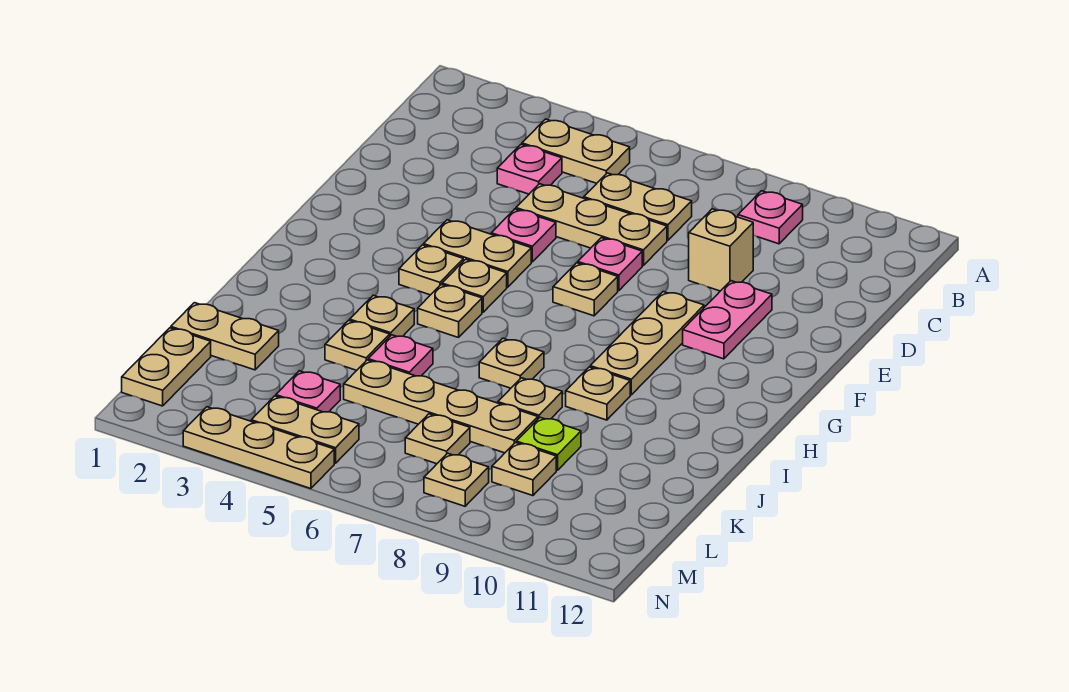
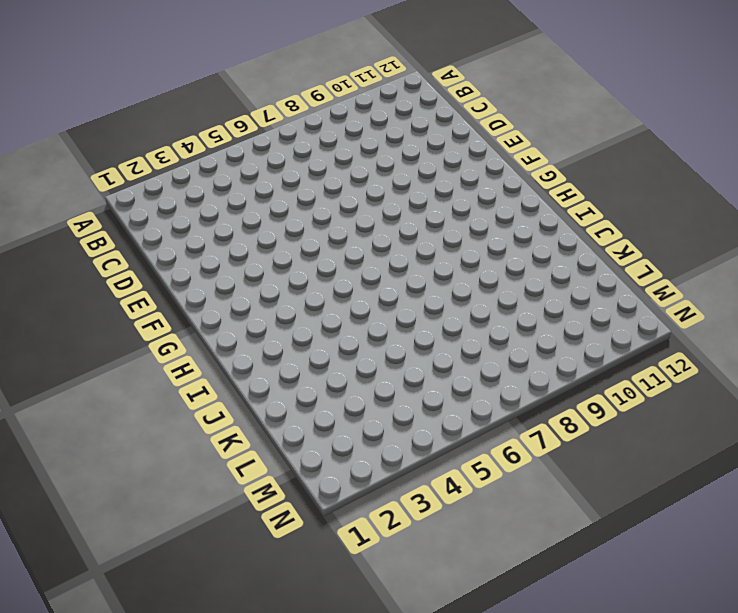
none -> tan 1x2 plate [522,119,630,183]
none -> pink 1x1 plate [738,191,803,244]
none -> pink 1x1 plate [497,144,562,194]
none -> tan 1x2 plate [584,173,692,240]

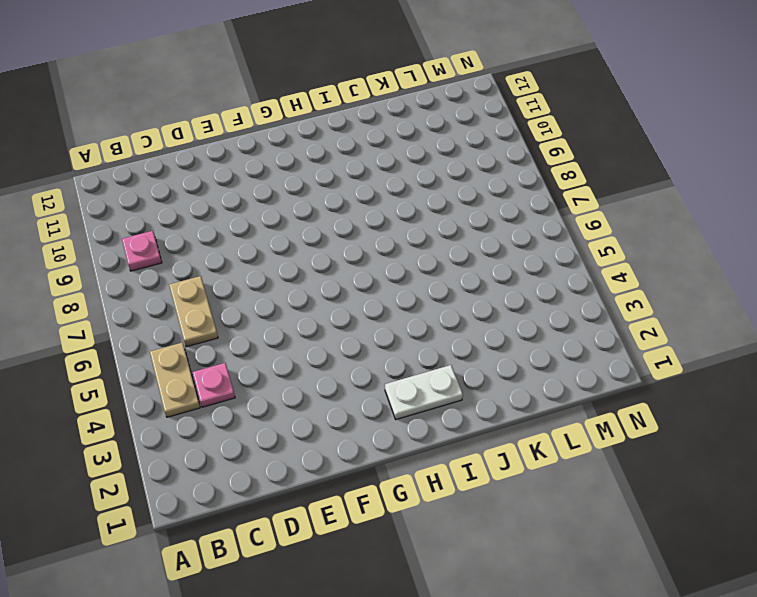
white 1x2 plate [385,365,463,419] -> none
none -> tan 1x3 plate [516,184,667,266]
none -> tan 1x1 brick [689,209,753,291]
none -> pink 1x1 plate [491,209,556,262]
none -> pink 1x1 plate [578,238,642,291]

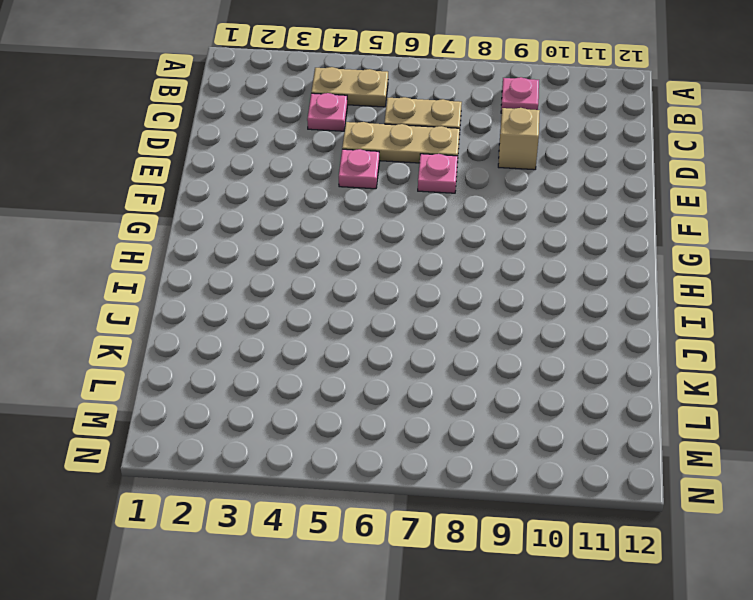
none -> pink 1x2 plate [683,281,772,359]
none -> tan 1x2 plate [424,220,531,287]
none -> tan 1x1 plate [553,263,618,316]
none -> tan 1x3 plate [590,292,704,395]

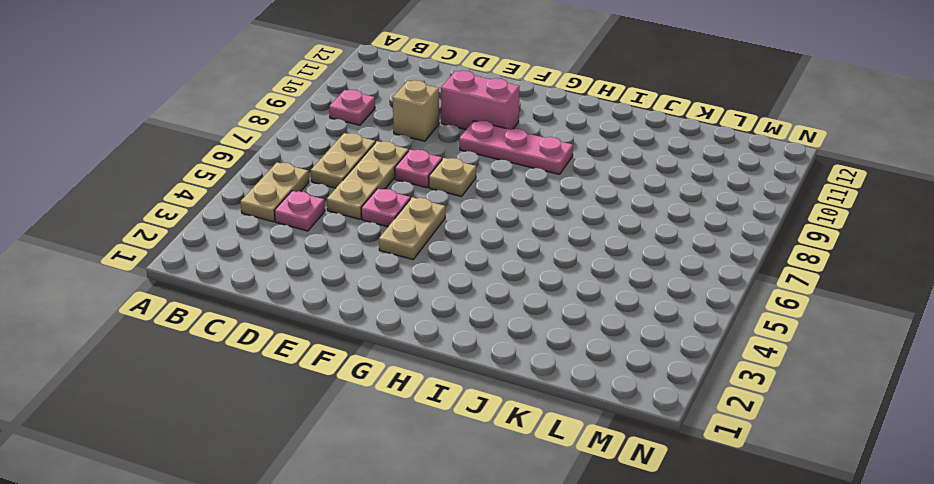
pink 1x2 brick [441,71,519,130] -> pink 1x2 plate [683,281,772,359]
pink 1x3 plate [459,121,573,174] -> tan 1x3 plate [590,292,704,395]
none -> tan 1x1 plate [399,245,463,295]
none -> tan 1x1 plate [442,259,507,312]
none -> tan 1x1 plate [418,285,482,337]
none -> tan 1x1 plate [350,295,414,336]

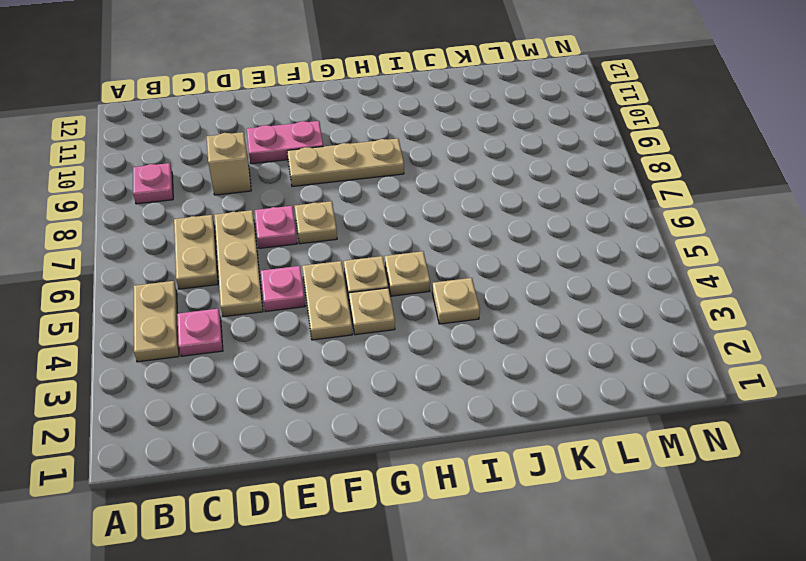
none -> tan 1x1 plate [479,338,544,388]
none -> tan 1x1 plate [566,367,630,420]
none -> tan 1x1 plate [325,320,390,370]
none -> pink 1x1 plate [368,335,433,376]

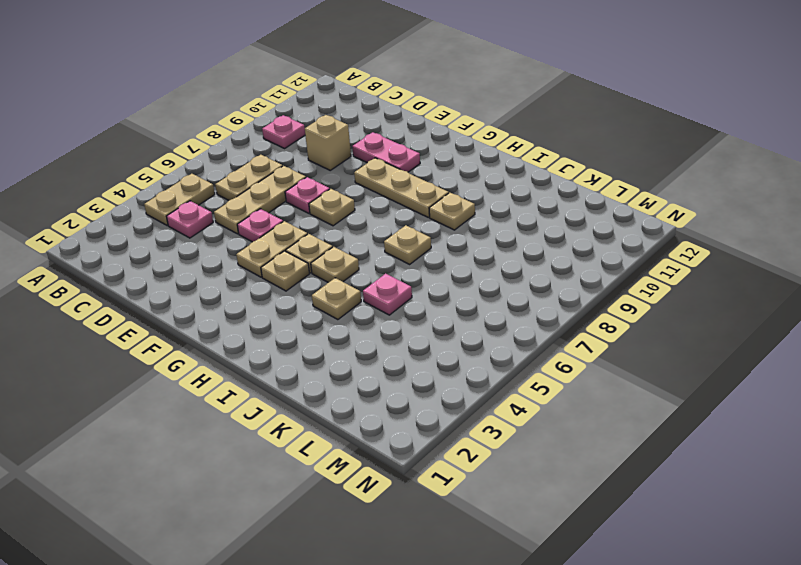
none -> tan 1x1 plate [325,320,390,370]
none -> tan 1x1 plate [498,378,562,419]
none -> tan 1x2 plate [171,303,279,370]
none -> tan 1x4 plate [344,360,538,453]

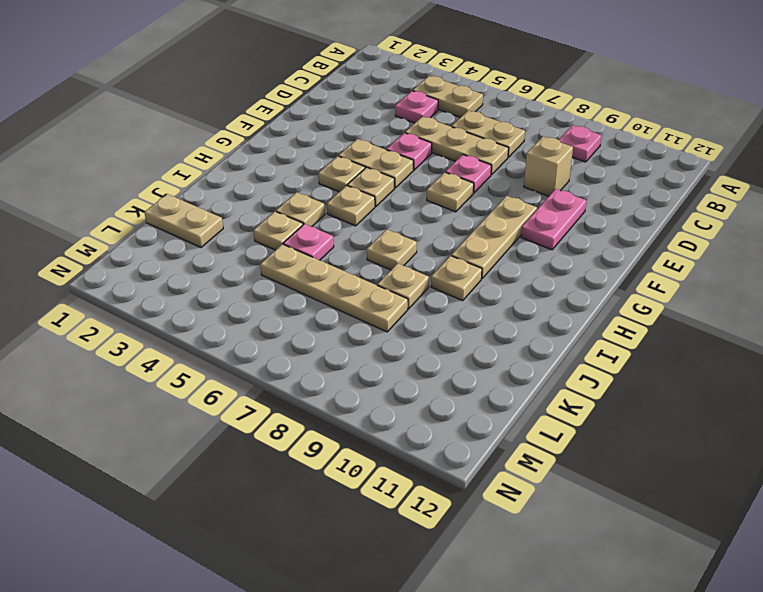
none -> lime 1x1 plate [516,417,581,470]
none -> tan 1x2 plate [122,328,211,406]
none -> pink 1x1 plate [276,371,340,412]
none -> tan 1x1 plate [405,414,470,464]

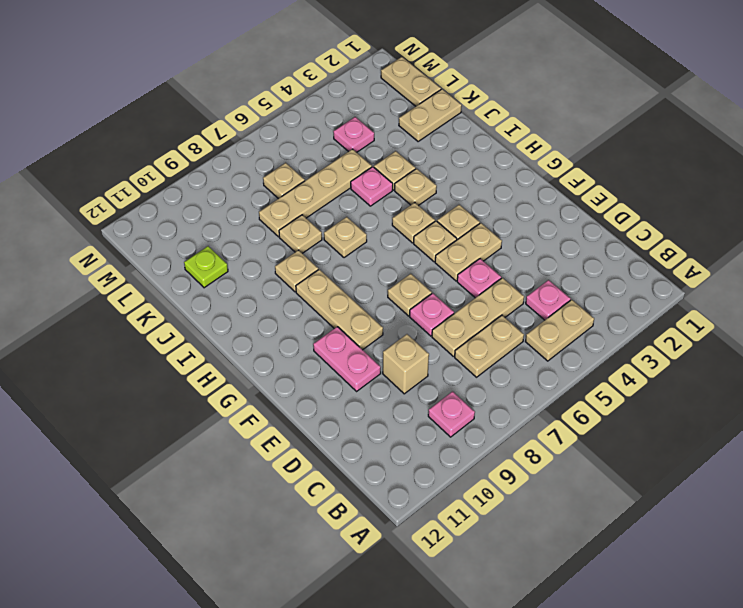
lime 1x1 plate [184,246,228,288] -> lime 1x1 plate moved to [516,417,581,470]
none -> tan 1x1 plate [492,443,556,496]
none -> tan 1x2 plate [251,396,359,463]
none -> tan 1x1 plate [424,453,489,506]
none -> tan 1x3 plate [183,407,334,489]

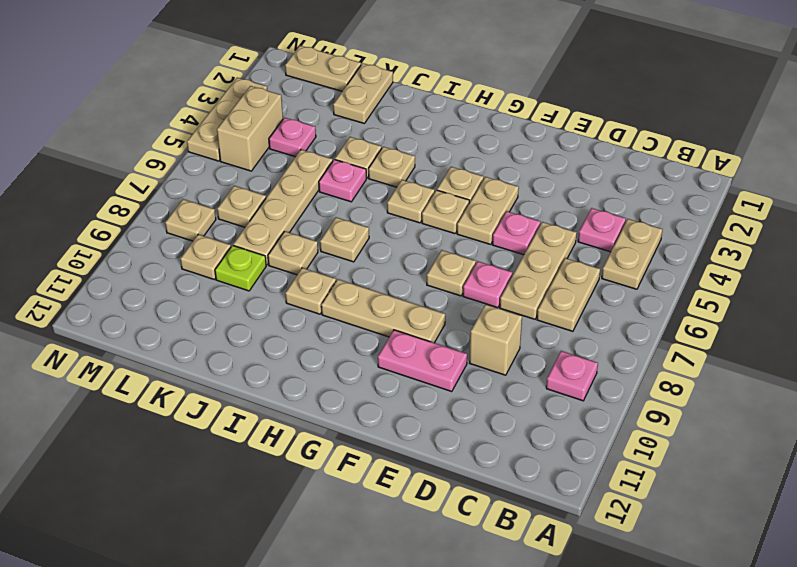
tan 1x2 brick [217,86,283,171] -> tan 1x2 plate [251,396,359,463]

